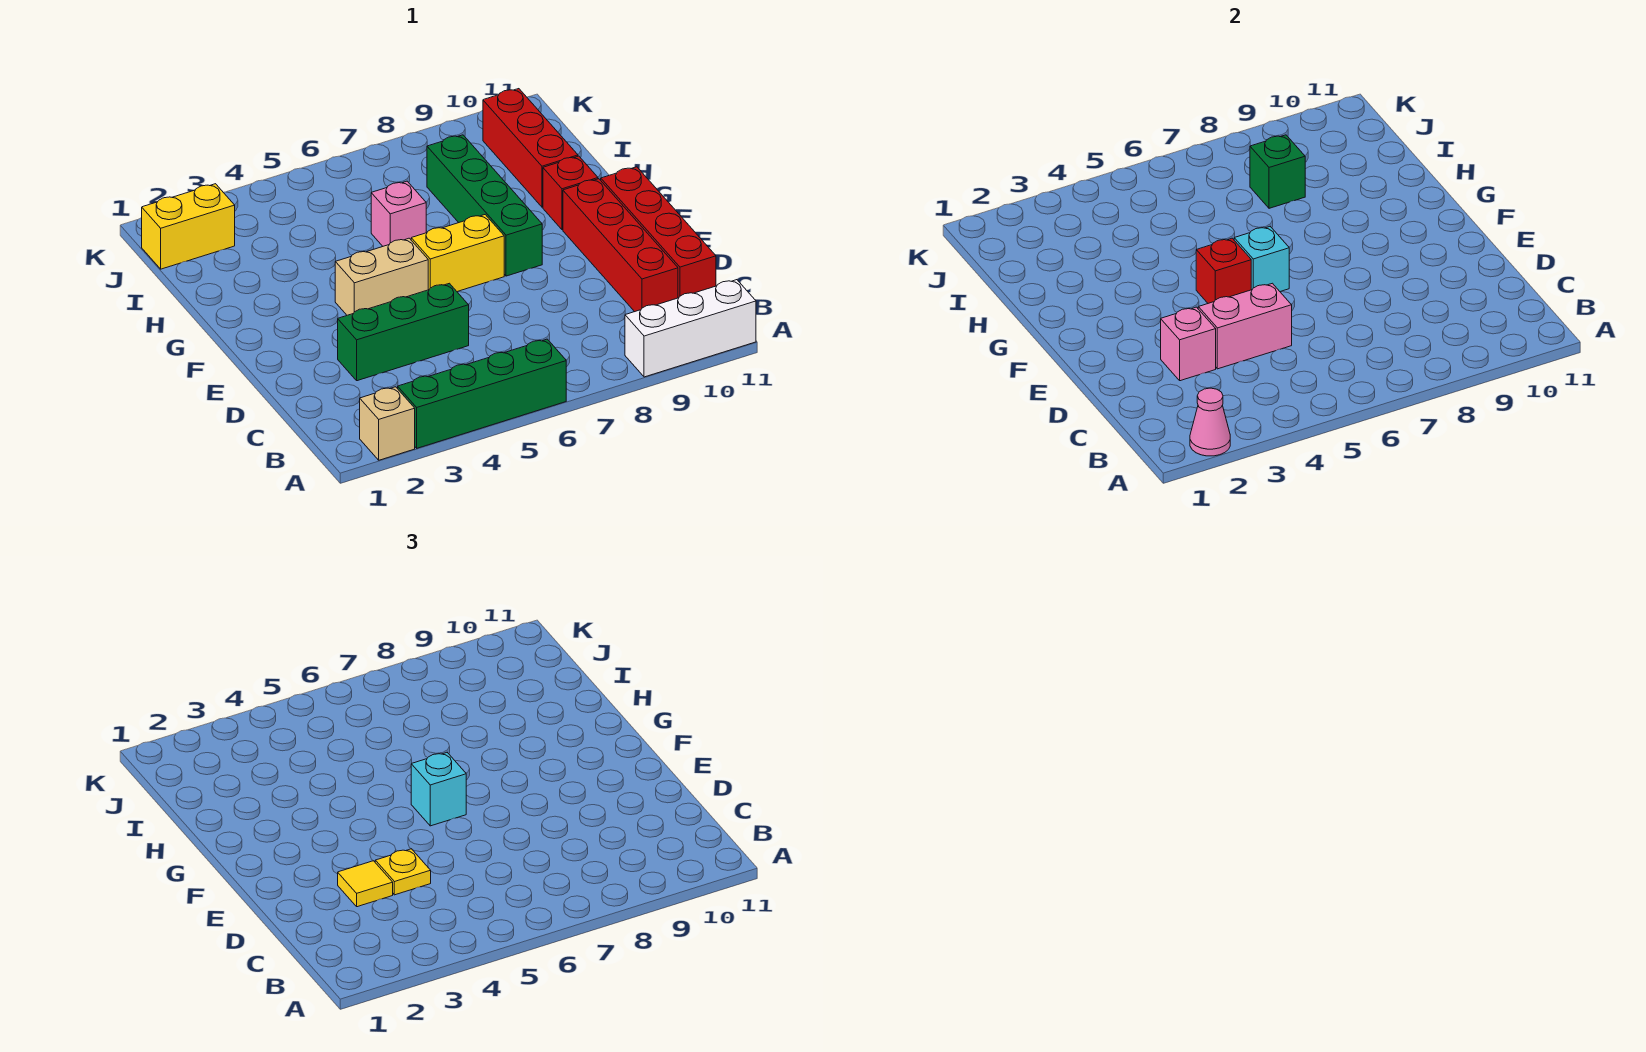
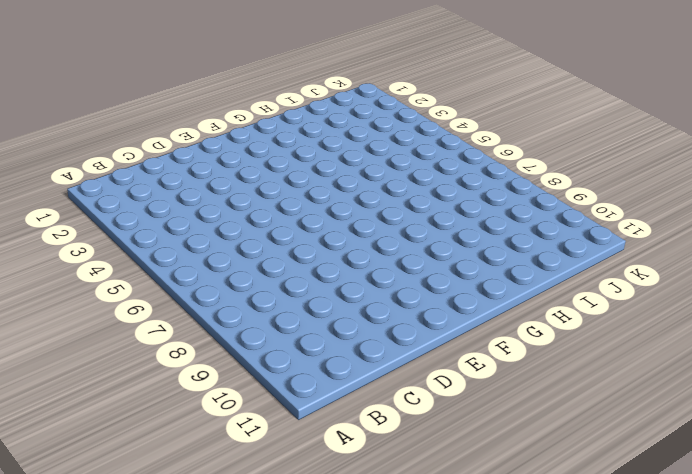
none -> tan 1x1 brick [360,387,415,460]
none -> green 1x4 brick [397,339,566,448]
none -> white 1x3 brick [625,280,756,377]

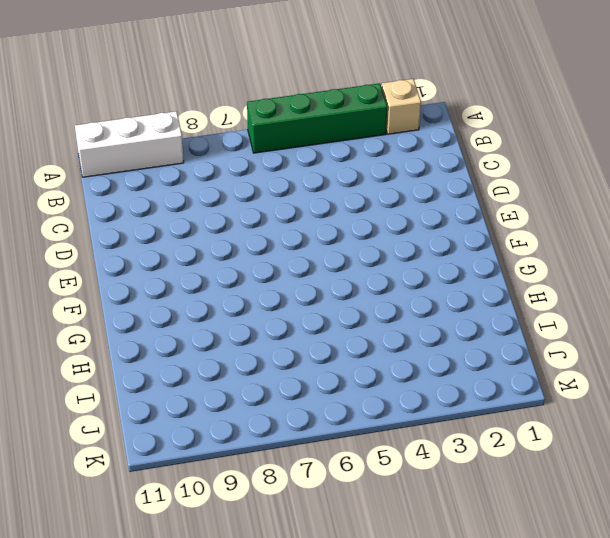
none -> red 1x4 brick [563,179,678,312]
none -> red 1x4 brick [601,167,716,298]
none -> green 1x3 brick [338,283,469,381]

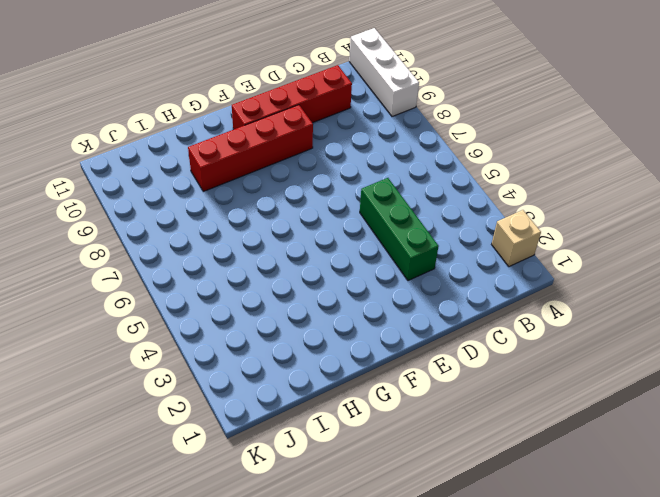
red 1x4 brick [188,105,313,191] -> red 1x4 brick moved to [601,167,716,298]
none -> green 1x4 brick [397,339,566,448]
none -> tan 1x2 brick [335,238,428,315]
none -> yellow 1x2 brick [411,215,504,292]

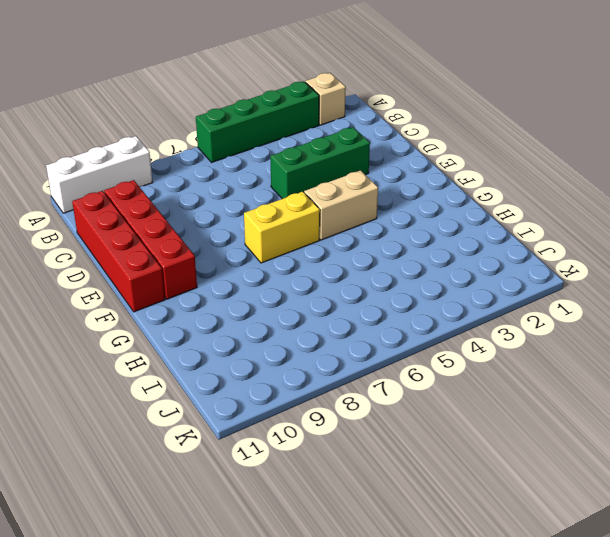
none -> green 1x4 brick [427,135,542,276]
none -> red 1x1 brick [543,156,598,230]
none -> pink 1x1 brick [371,181,426,246]

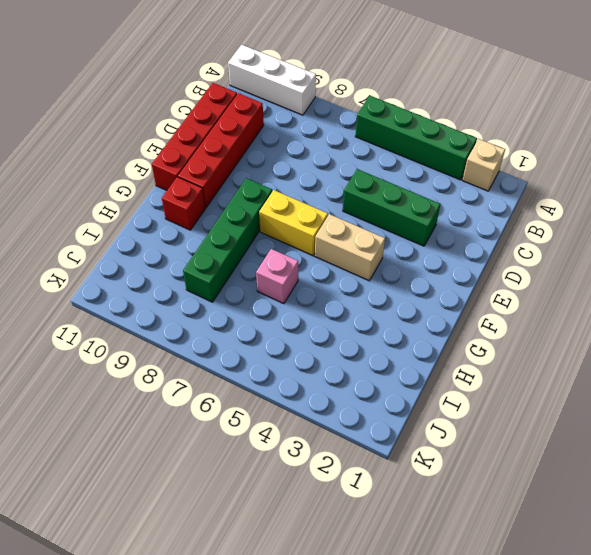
none -> red 1x3 brick [483,89,578,207]
none -> yellow 1x2 brick [142,184,235,269]
none -> pink 1x1 cone [1190,388,1230,456]

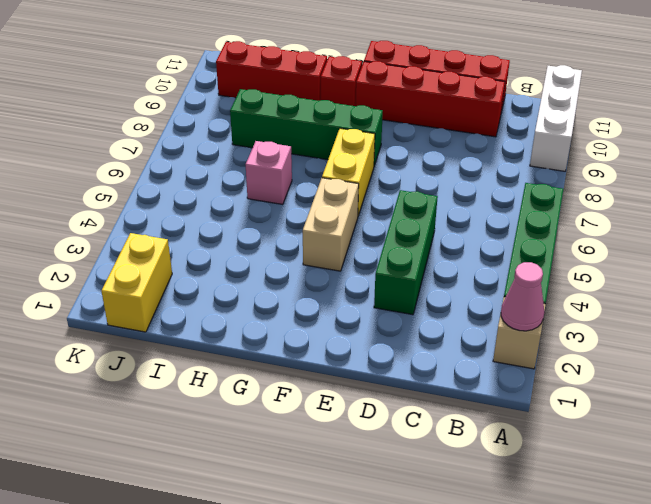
none -> pink 1x1 brick [1161,307,1216,381]
none -> pink 1x2 brick [1198,283,1292,369]
none -> red 1x1 brick [1196,238,1251,303]

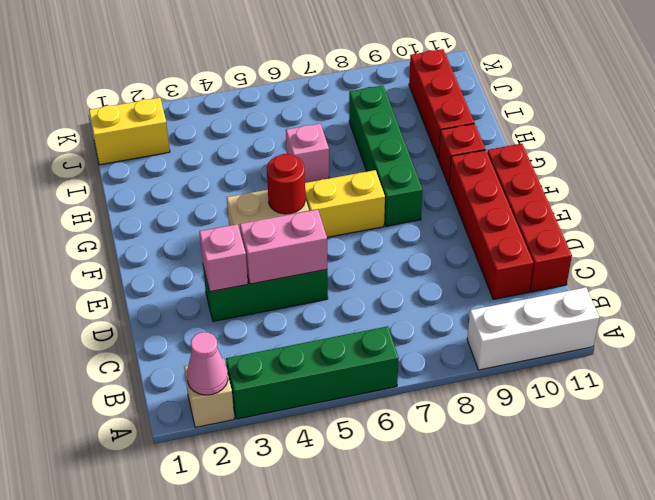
red 1x1 round brick [267,154,305,214] -> red 1x1 brick [1196,238,1251,303]
none -> cyan 1x1 brick [1234,227,1289,292]
none -> green 1x1 brick [1250,135,1305,208]
none -> yellow 1x1 tile [338,861,393,907]

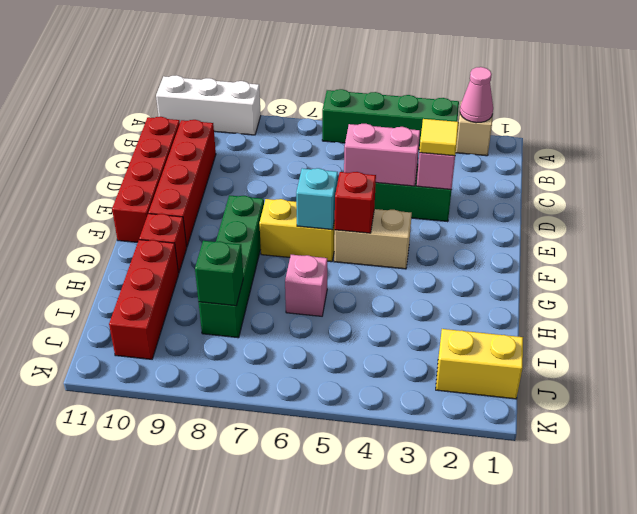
none -> yellow 1x1 plate [375,849,431,895]
none -> cyan 1x1 brick [411,753,466,826]

